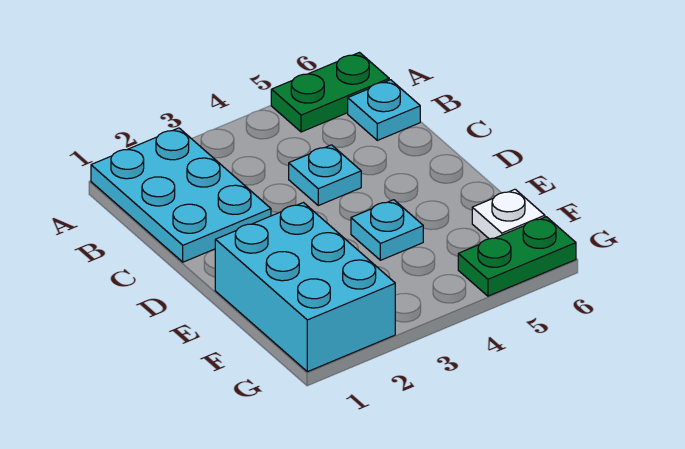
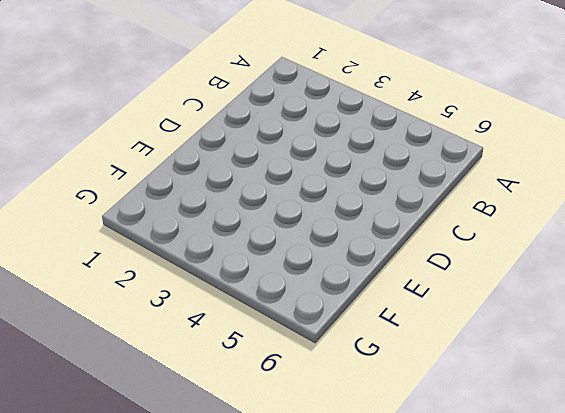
none -> cyan 2x3 plate [91,128,271,262]
none -> green 1x2 plate [271,53,389,132]

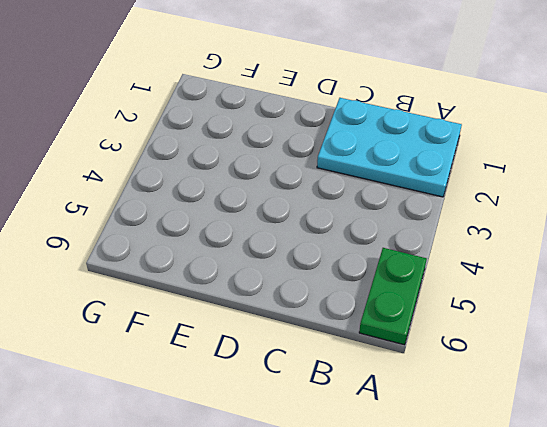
none -> cyan 1x1 plate [348,80,420,140]
none -> cyan 1x1 plate [289,145,361,206]

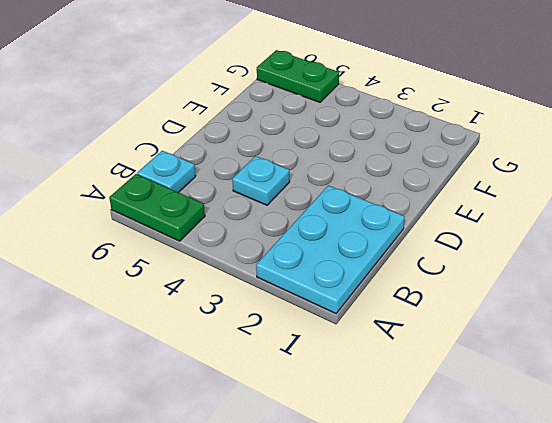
none -> cyan 2x3 brick [215,203,395,372]
none -> cyan 1x1 plate [351,200,423,260]

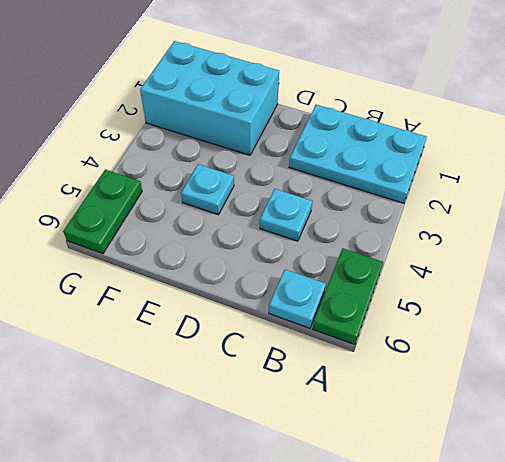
none -> white 1x1 plate [472,189,545,239]

